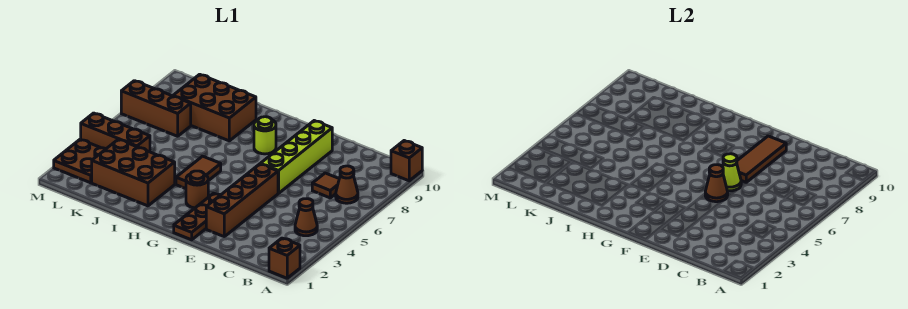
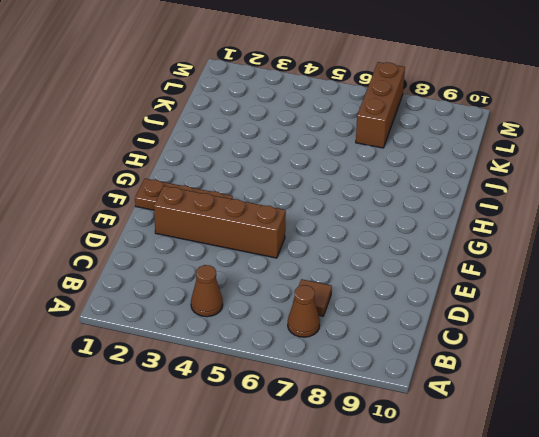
none -> brown 1x1 brick [269,238,300,278]
none -> brown 1x1 brick [391,141,422,181]
none -> lime 1x4 brick [260,121,332,193]

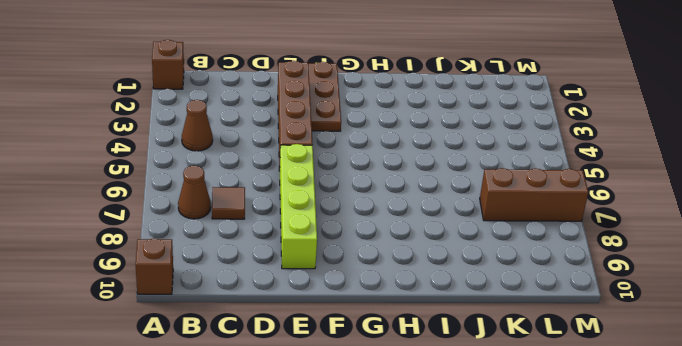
none -> brown 1x1 round brick [186,171,208,208]
none -> lime 1x1 round brick [254,117,276,154]
none -> brown 1x2 tile [176,156,221,189]

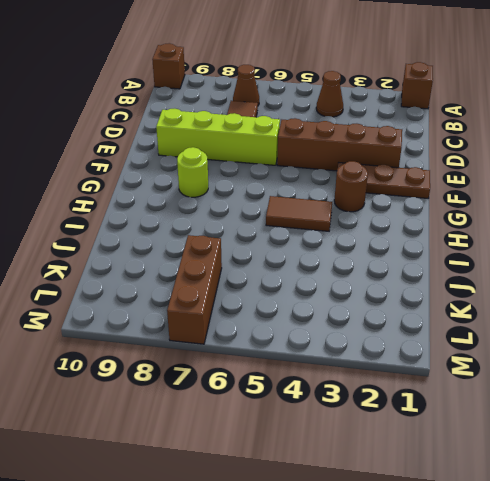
none -> brown 2x3 brick [92,139,175,206]
none -> brown 2x3 brick [173,74,256,141]
none -> brown 1x3 brick [81,113,150,152]

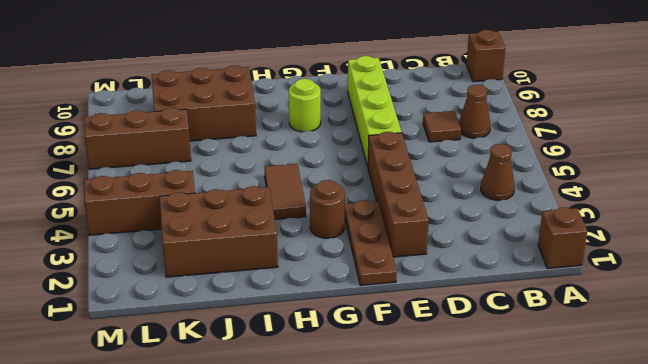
none -> brown 2x2 plate [54,139,106,183]
none -> brown 1x1 cone [705,165,728,202]
none -> lime 1x1 cone [723,154,741,191]

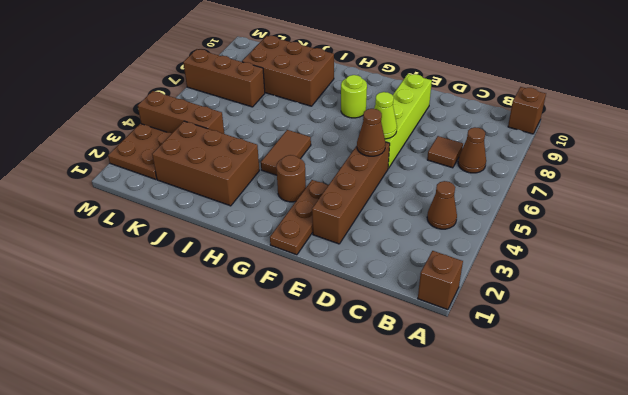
none -> brown 1x3 tile [737,136,786,182]

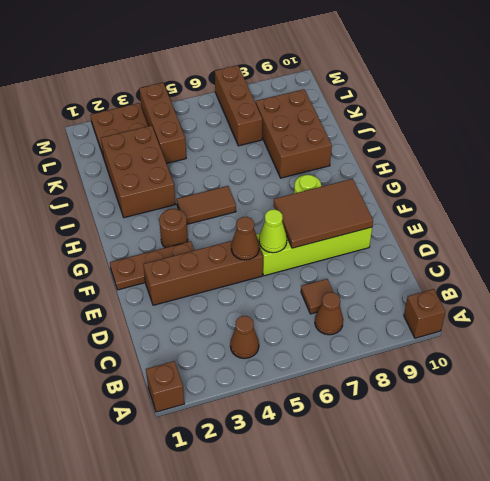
brown 2x3 tile [273,179,373,248] -> brown 1x3 tile [737,136,786,182]

